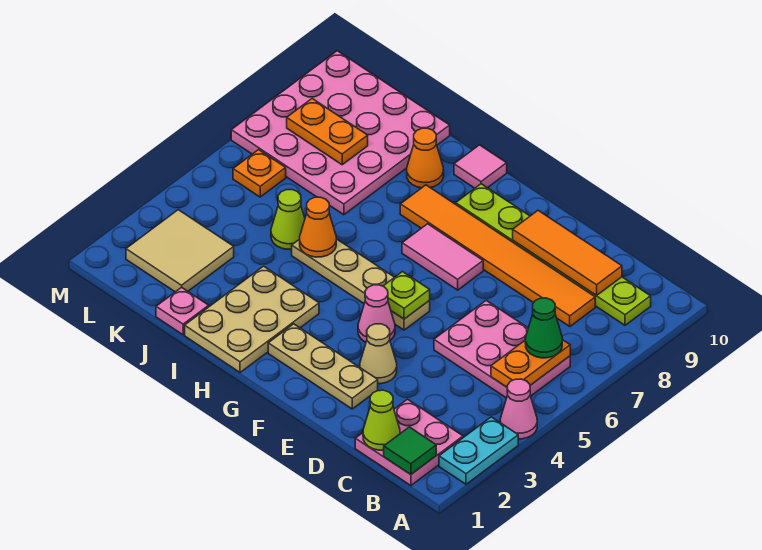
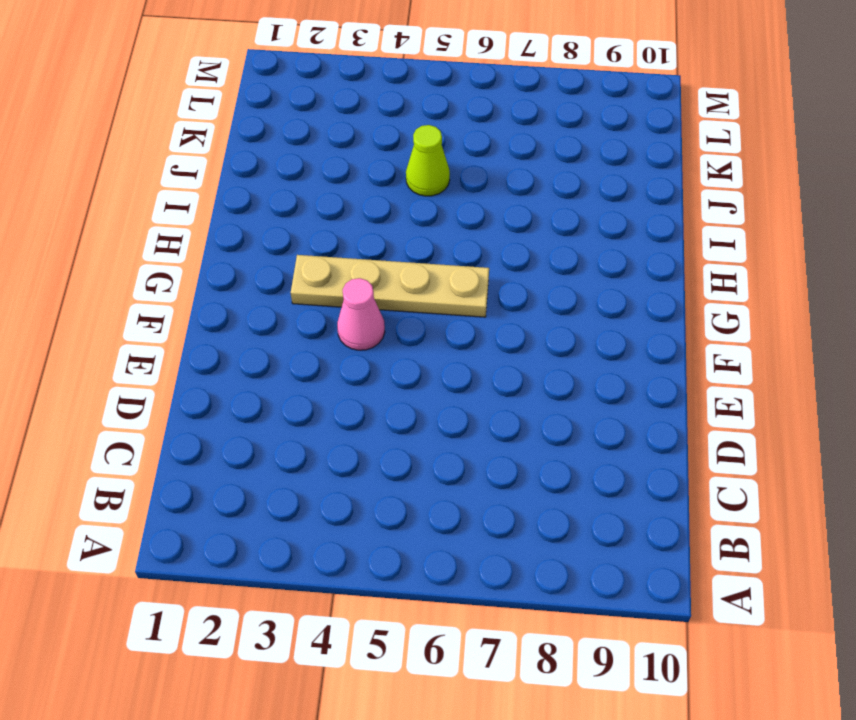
tan 1x4 plate [291,255,489,317] -> tan 1x4 plate turned to [292,239,430,330]
none -> cyan 1x2 plate [439,417,518,484]
none -> pink 1x1 cone [500,379,537,439]
none -> pink 2x2 plate [355,399,463,486]

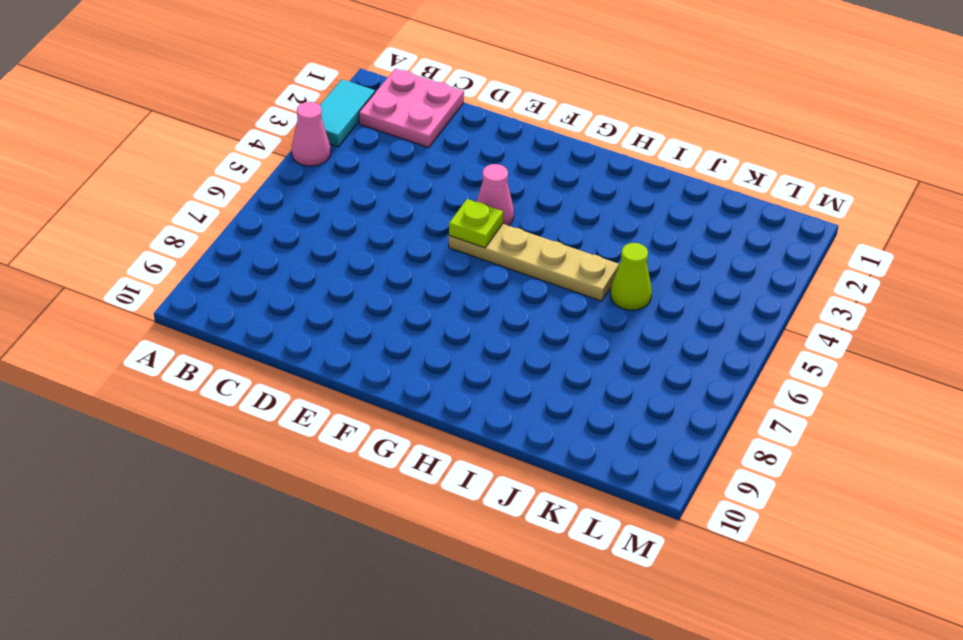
cyan 1x2 tile [320,79,375,147] -> cyan 1x2 plate [439,417,518,484]
none -> pink 2x3 plate [434,300,570,398]
none -> lime 1x6 plate [456,184,651,325]
none -> orange 1x6 tile [400,185,595,326]

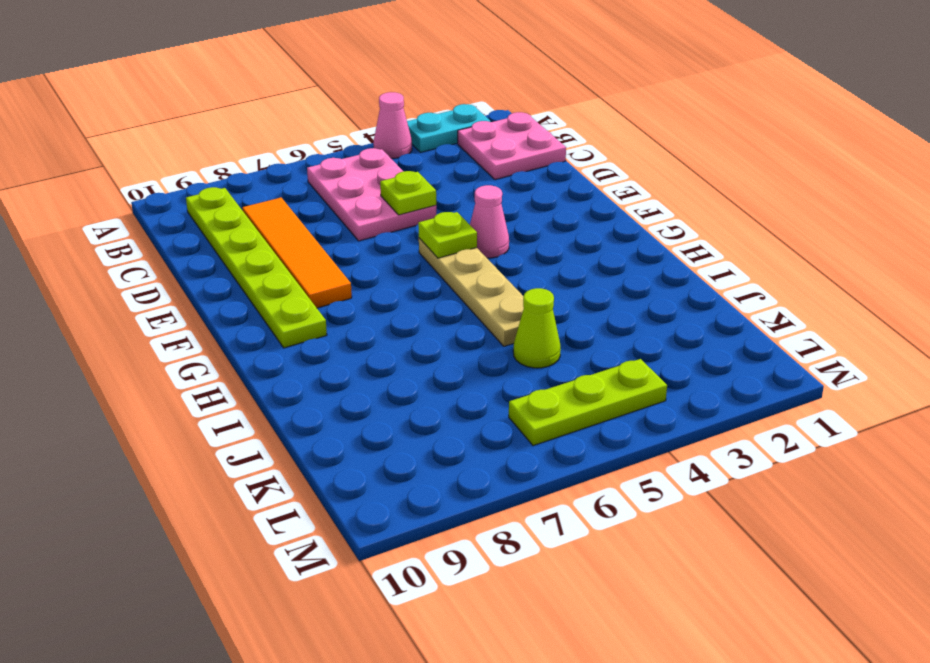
orange 1x4 tile [242,198,352,308] -> orange 1x6 tile [400,185,595,326]
lime 1x1 plate [380,171,436,215] -> none
lime 1x3 plate [509,359,667,446] -> orange 1x1 plate [233,150,286,197]
none -> tan 1x3 plate [268,324,378,409]
none -> tan 1x1 cone [360,324,397,384]
none -> pink 1x2 tile [402,224,483,290]

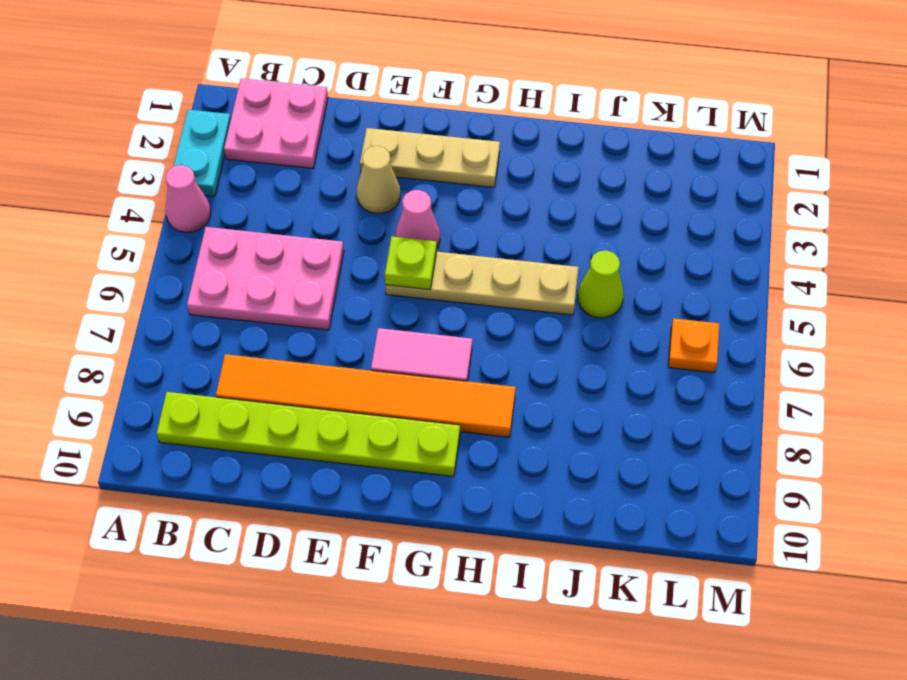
none -> tan 2x3 plate [185,266,319,372]
none -> pink 1x1 tile [454,145,507,188]
none -> orange 1x1 cone [407,128,444,188]

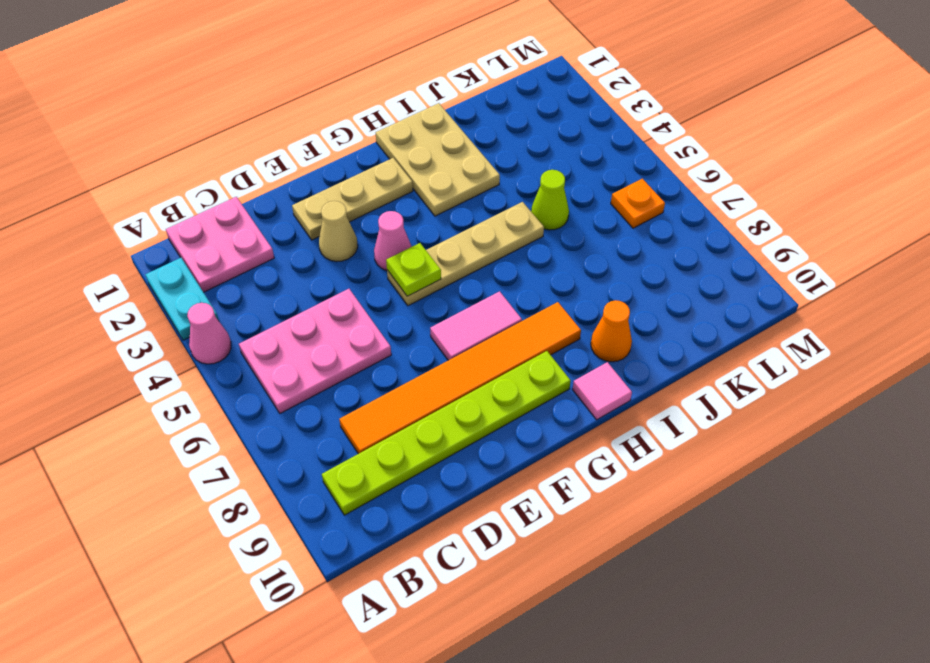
none -> pink 1x1 plate [156,287,209,335]
none -> pink 4x4 plate [231,51,450,215]
none -> tan 2x2 tile [126,210,234,292]

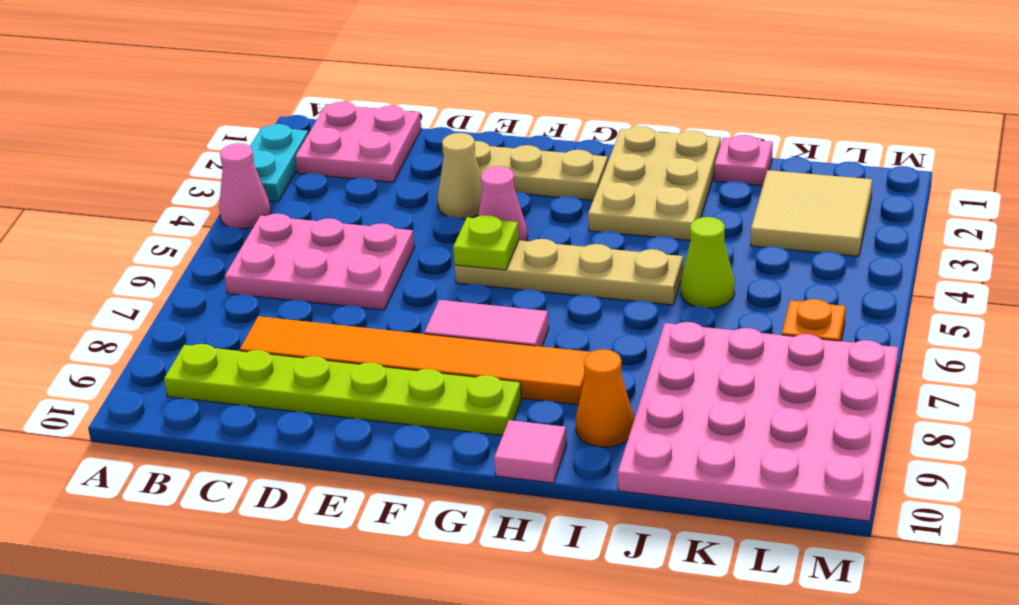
none -> green 1x1 tile [384,427,436,475]
none -> orange 1x2 plate [491,340,570,387]
none -> lime 1x1 cone [363,390,400,450]

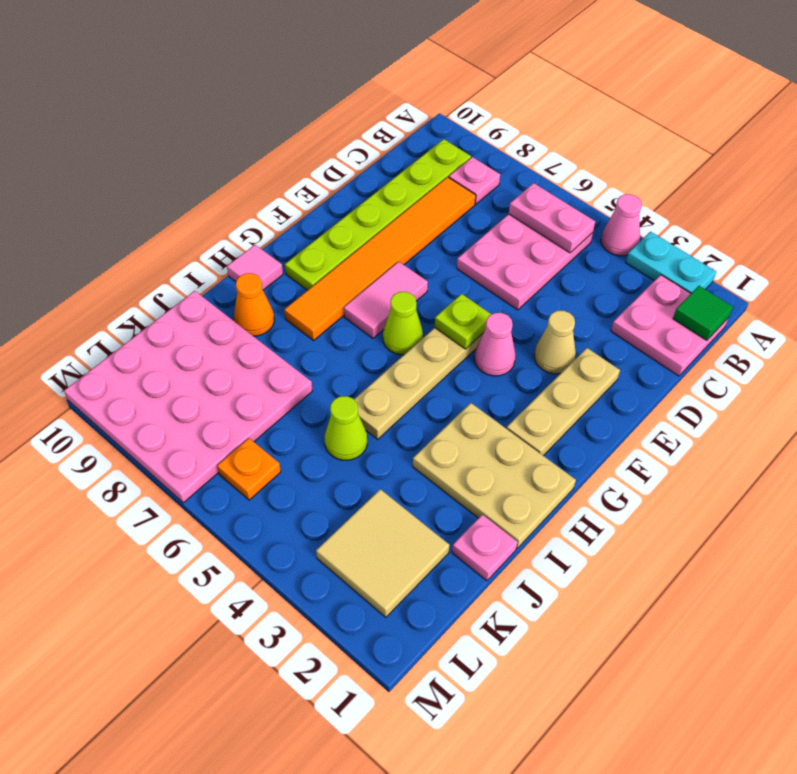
pink 1x2 plate [509,183,595,253] -> orange 1x2 plate [491,340,570,387]
pink 1x1 plate [449,157,500,204] -> none
lime 1x1 cone [383,292,423,355] -> lime 1x1 cone moved to [363,390,400,450]
none -> orange 1x3 tile [513,210,622,295]
none -> orange 1x1 cone [300,197,336,257]
none -> orange 1x2 plate [287,99,368,165]

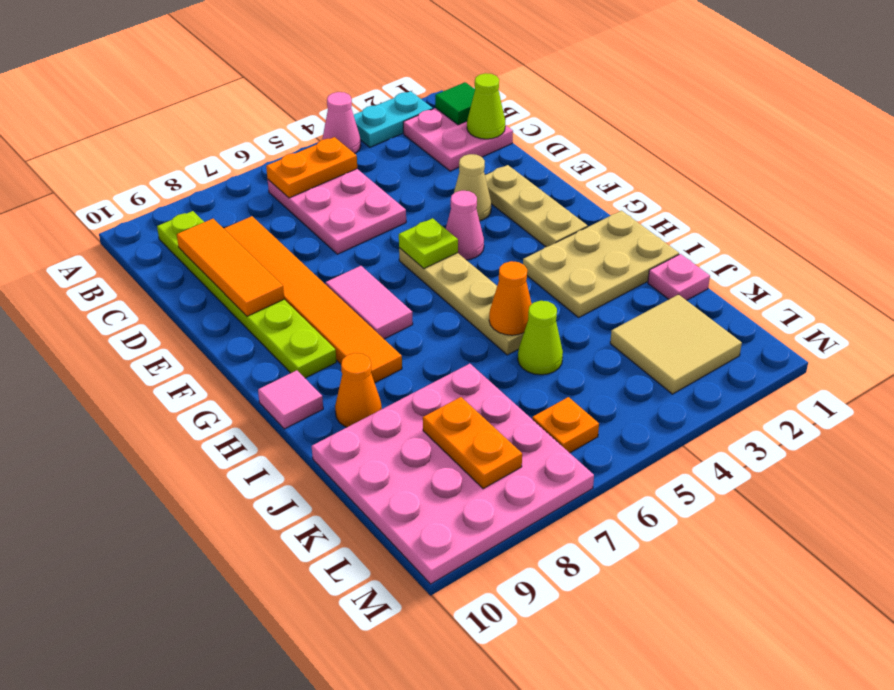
none -> green 1x1 cone [525,298,562,358]

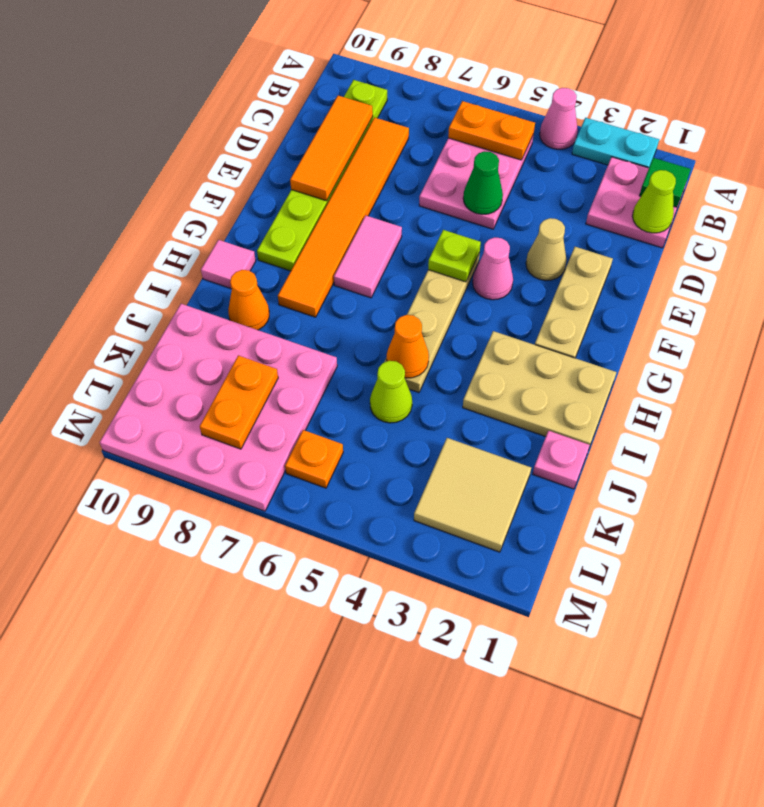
green 1x1 cone [463,151,503,214] -> green 1x1 cone moved to [525,298,562,358]

